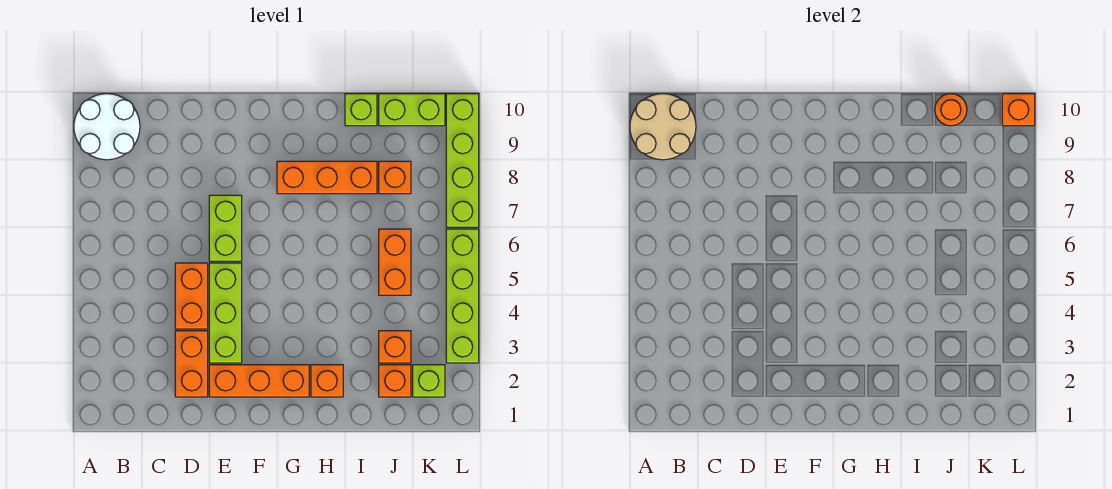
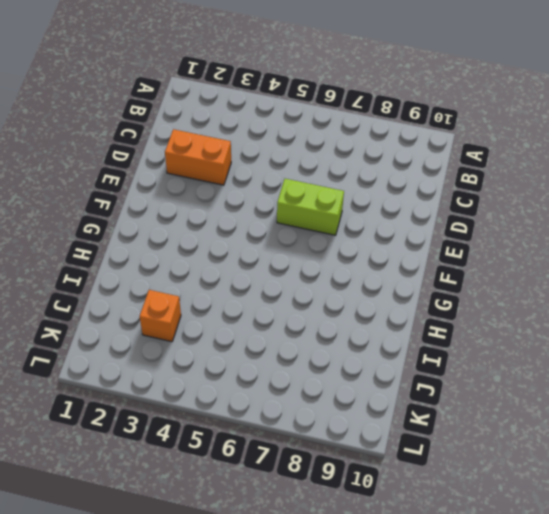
none -> white 2x2 round brick [74,94,140,160]
none -> orange 1x2 brick [175,263,208,329]
none -> orange 1x3 brick [209,365,309,397]

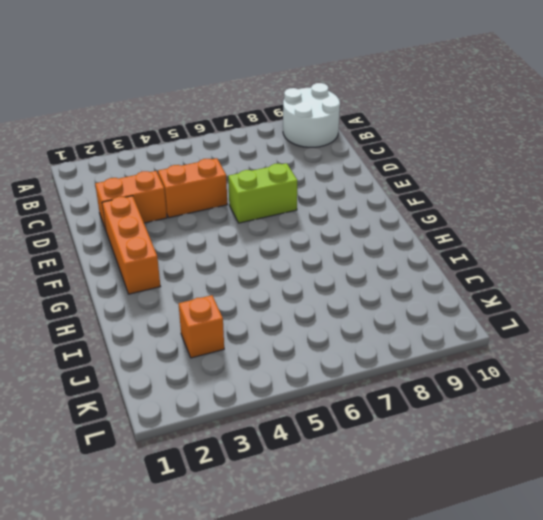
none -> lime 1x3 brick [209,263,242,363]
none -> orange 1x3 brick [277,161,377,194]
none -> orange 1x1 brick [311,365,343,397]

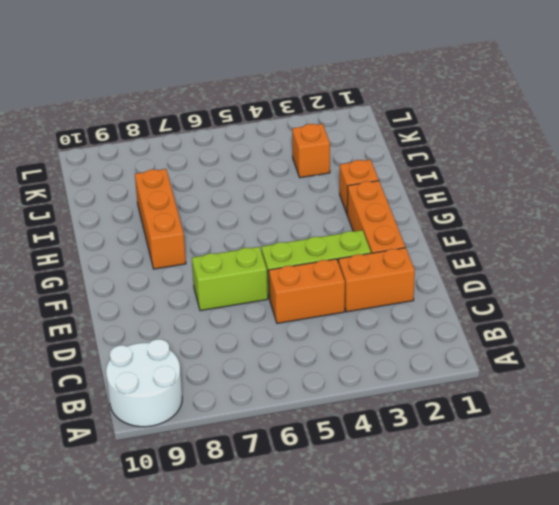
none -> lime 1x1 brick [345,94,377,126]
none -> orange 1x1 brick [379,365,411,397]
none -> orange 1x2 brick [379,229,411,295]

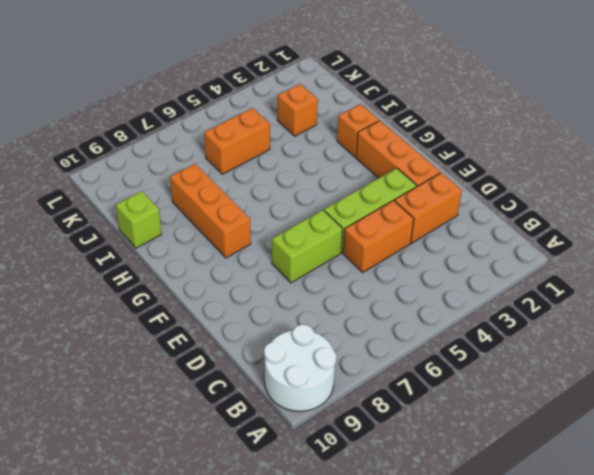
none -> orange 1x1 brick [379,365,411,397]
none -> orange 1x1 brick [379,161,411,194]
none -> lime 1x2 brick [379,94,445,126]

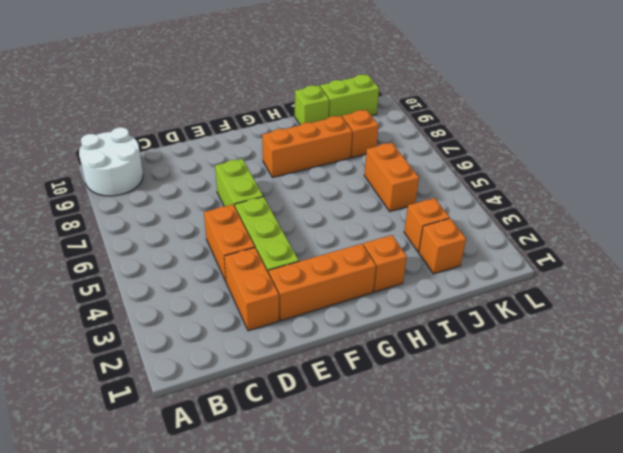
none -> lime 1x1 brick [413,365,445,397]
none -> lime 1x4 brick [446,229,479,363]
none -> lime 1x4 brick [446,94,479,227]

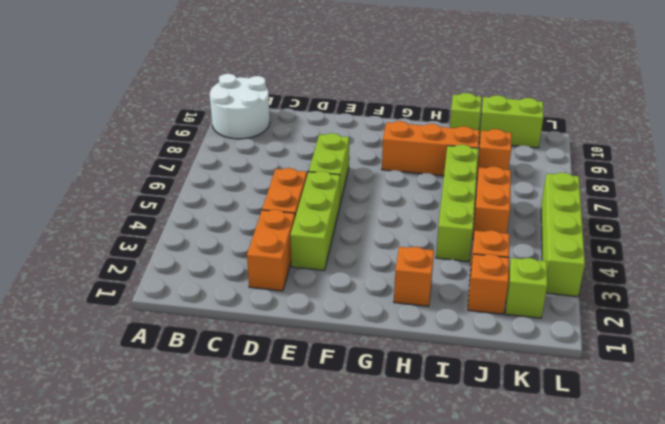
lime 1x4 brick [436,144,478,261] -> lime 1x4 brick moved to [446,94,479,227]
none -> orange 1x3 brick [209,365,309,397]
none -> tan 2x2 round brick [630,94,696,160]
none -> orange 1x1 round brick [935,94,967,126]

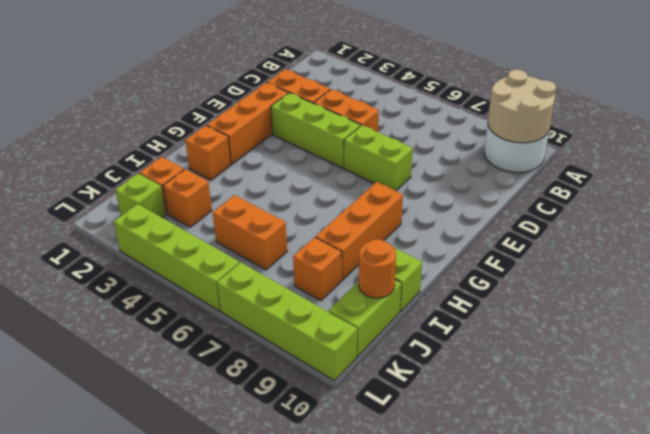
none -> orange 1x1 brick [1002,94,1035,126]

